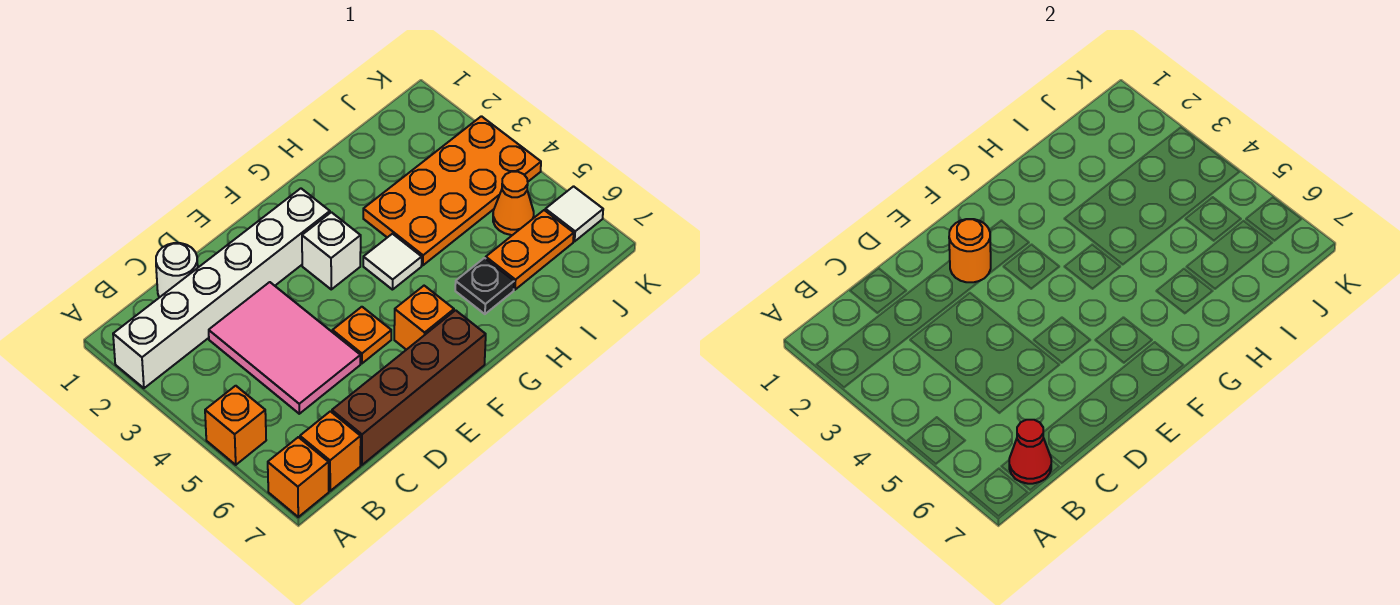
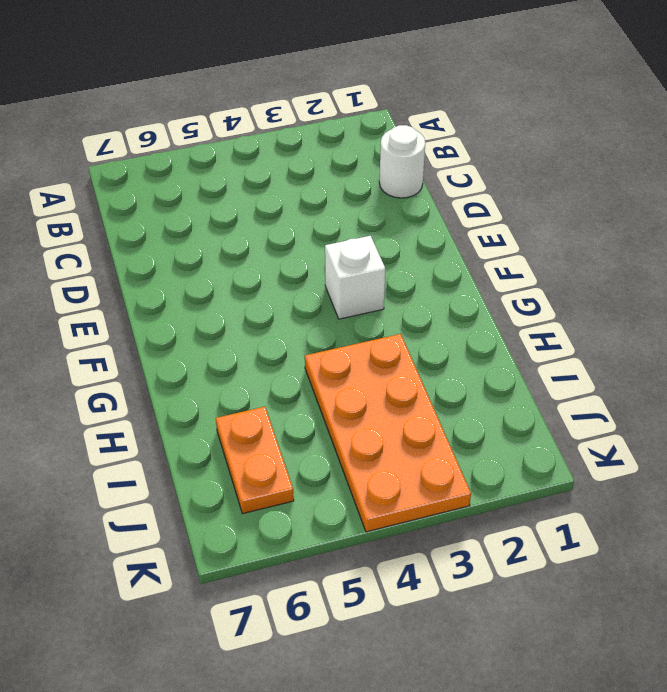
none -> white 1x6 brick [113,188,330,388]
none -> orange 1x1 brick [205,386,266,465]
none -> orange 1x1 brick [268,437,329,517]

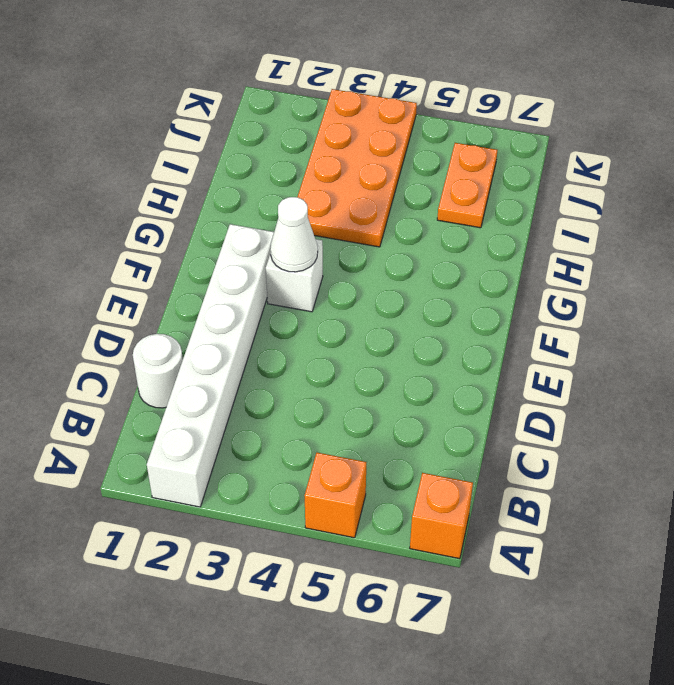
white 1x1 cone [270,197,318,272] -> none
none -> orange 1x1 brick [300,411,361,491]
none -> pink 2x3 tile [209,282,360,414]
none -> brown 1x4 brick [332,310,486,465]

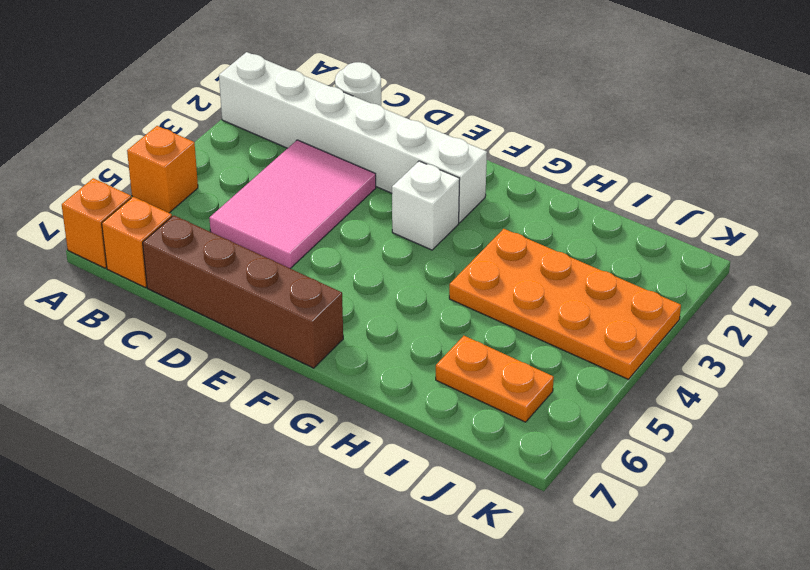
none -> orange 1x1 plate [332,307,391,363]
none -> orange 1x1 brick [394,286,454,350]
none -> white 1x1 tile [363,234,422,290]

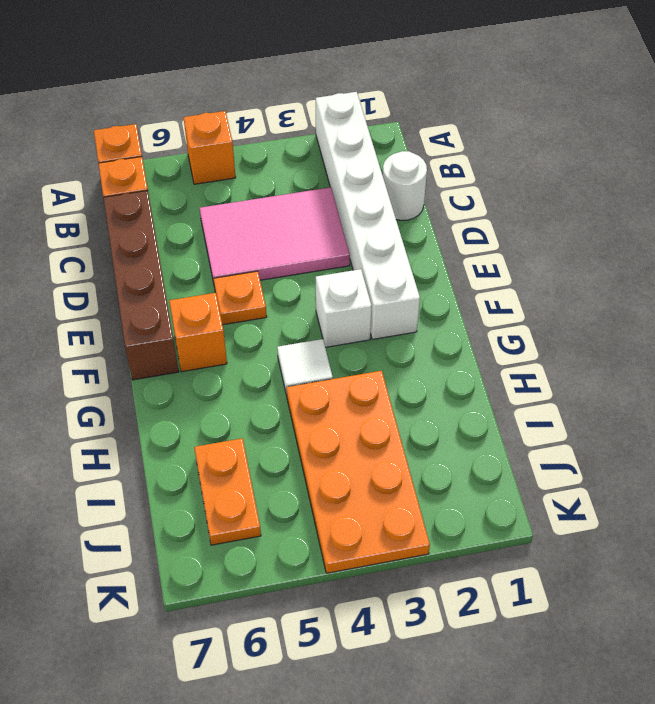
none -> black 1x1 plate [455,258,514,314]
none -> orange 1x1 cone [493,172,534,235]
none -> white 1x1 tile [545,186,603,241]

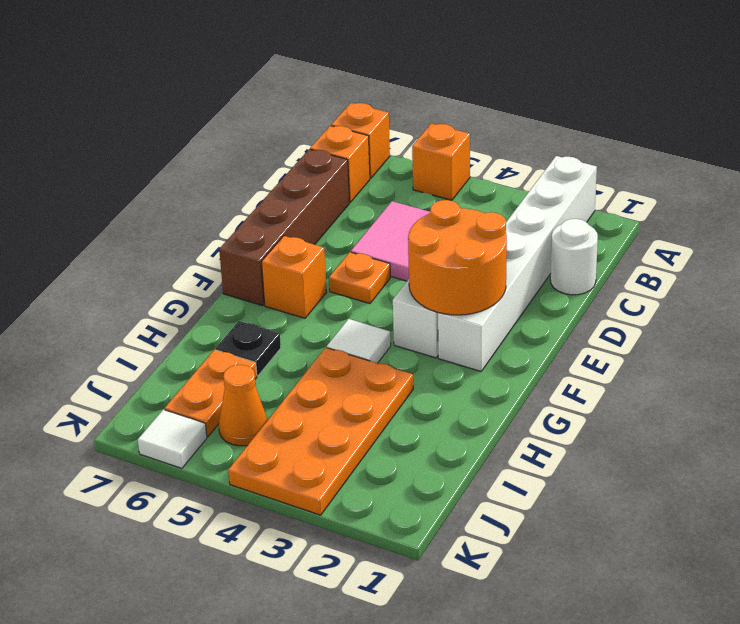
orange 2x2 round brick [408,200,507,315] -> orange 1x1 round brick [949,219,991,282]
none -> red 1x1 cone [1009,420,1051,484]

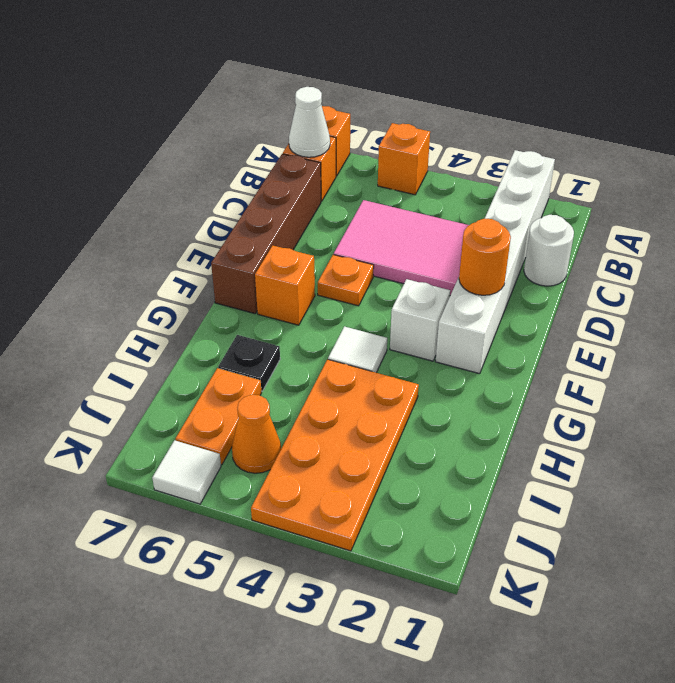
white 1x1 cone [289,87,330,157] -> red 1x1 cone [1009,420,1051,484]

